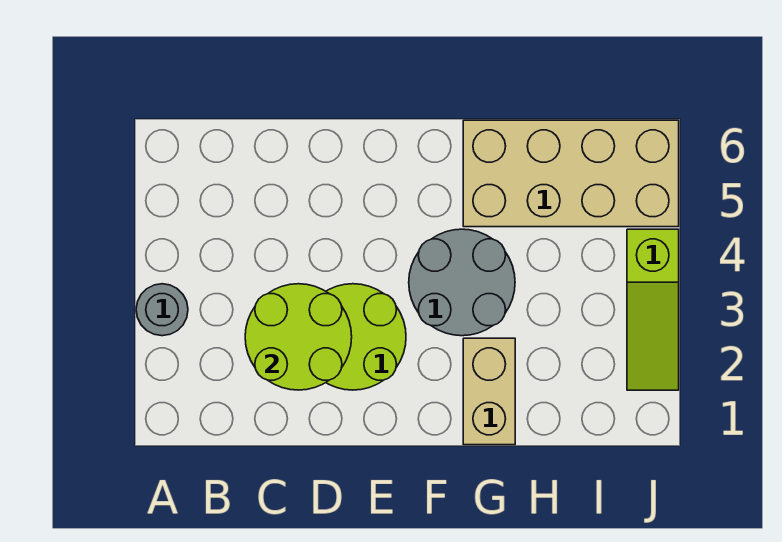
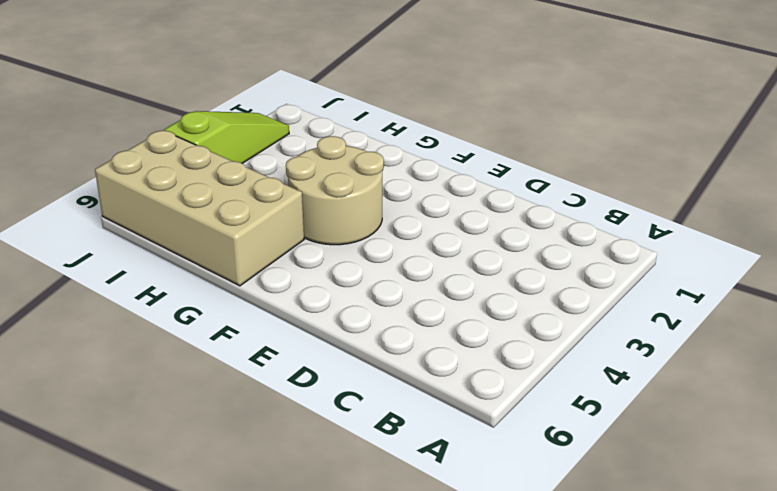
tan 2x2 round brick [286,136,384,245] -> grey 2x2 round brick [409,229,515,336]
none -> grey 1x1 round brick [136,284,188,336]
none -> lime 2x2 round brick [326,284,406,390]

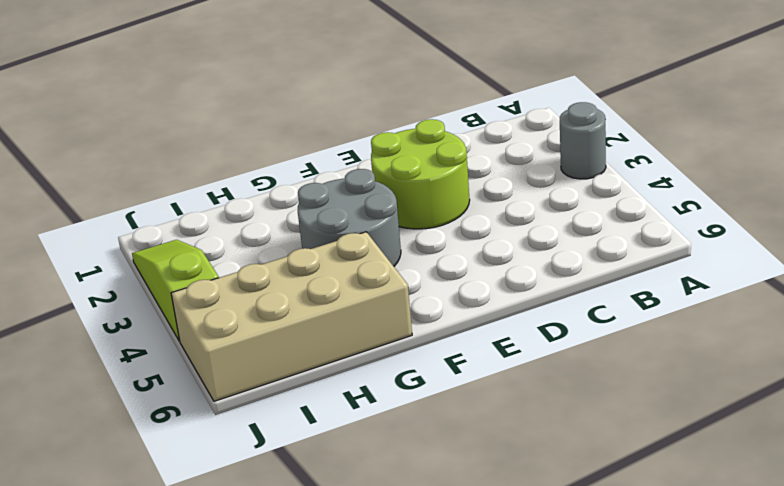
none -> tan 1x2 brick [463,338,515,445]
none -> lime 2x2 round brick [245,284,352,390]

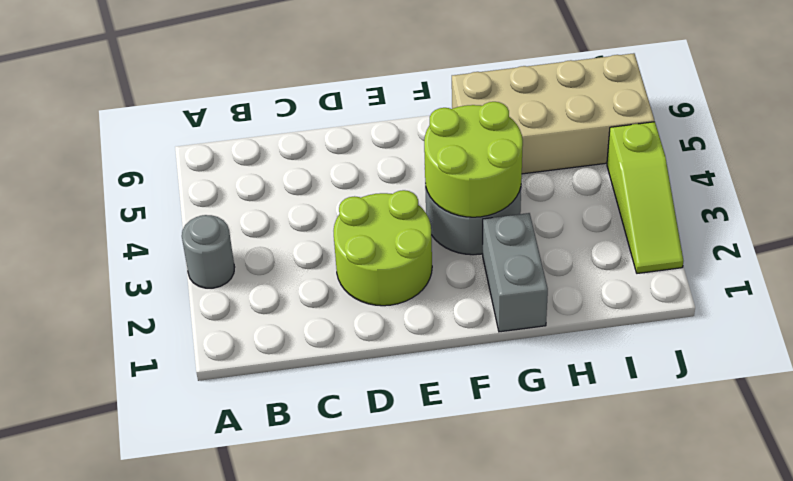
lime 2x2 round brick [424,102,523,217] -> lime 2x2 round brick moved to [245,284,352,390]
grey 1x2 brick [483,213,548,332] -> tan 1x2 brick [463,338,515,445]

